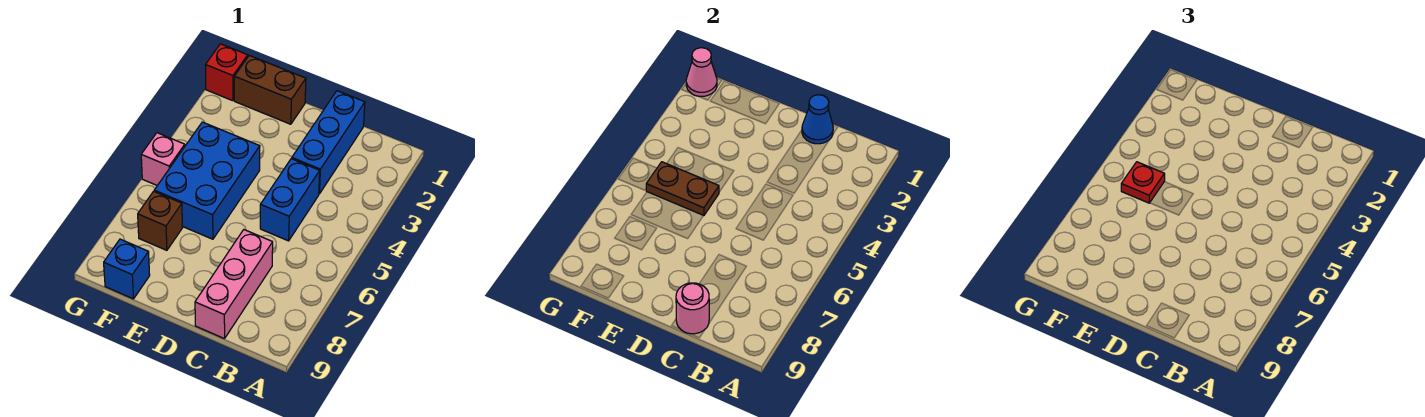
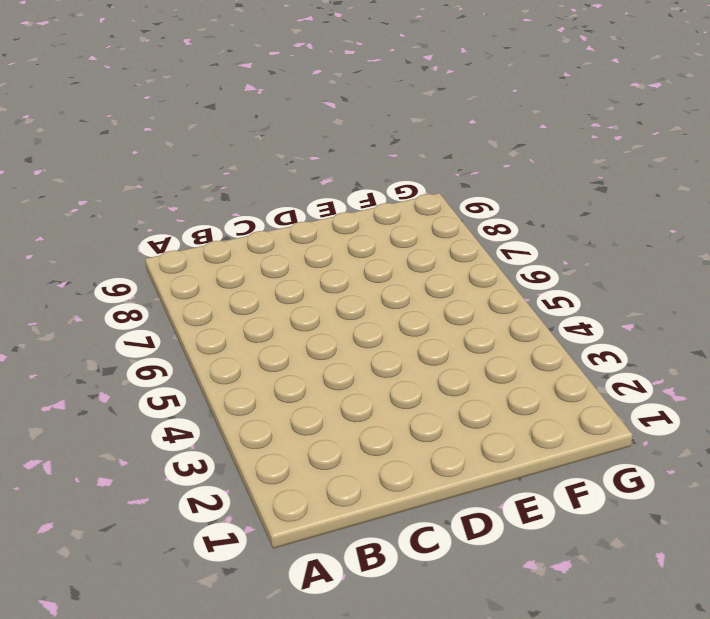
none -> blue 1x3 brick [292,91,365,194]
none -> blue 1x2 brick [260,159,320,241]
none -> pink 1x3 brick [195,230,273,339]

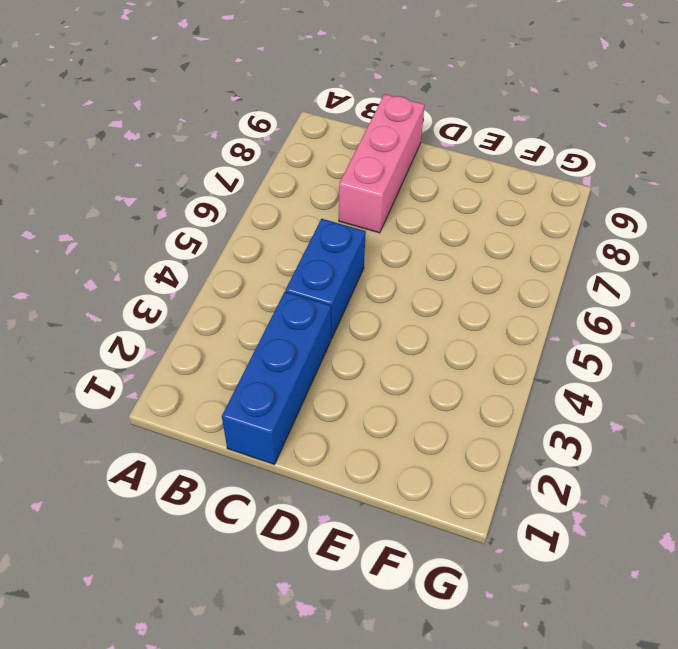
none -> brown 1x2 brick [234,56,306,124]
none -> blue 2x3 brick [154,122,260,239]
none -> brown 1x1 brick [138,191,183,250]

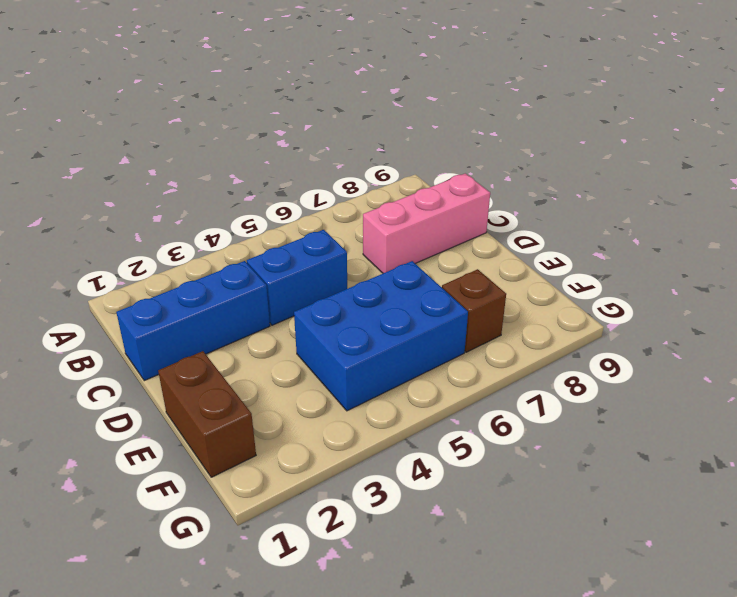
none -> blue 1x1 brick [104,239,150,299]
none -> red 1x1 brick [205,44,248,101]
none -> pink 1x1 brick [141,133,185,186]

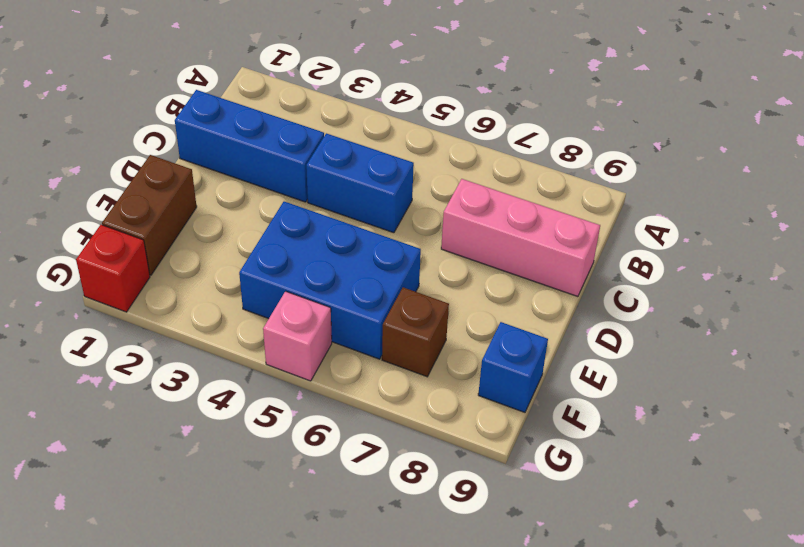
none -> blue 1x1 cone [802,95,833,144]
none -> pink 1x1 round brick [676,283,709,334]
none -> brown 1x2 plate [646,162,719,216]

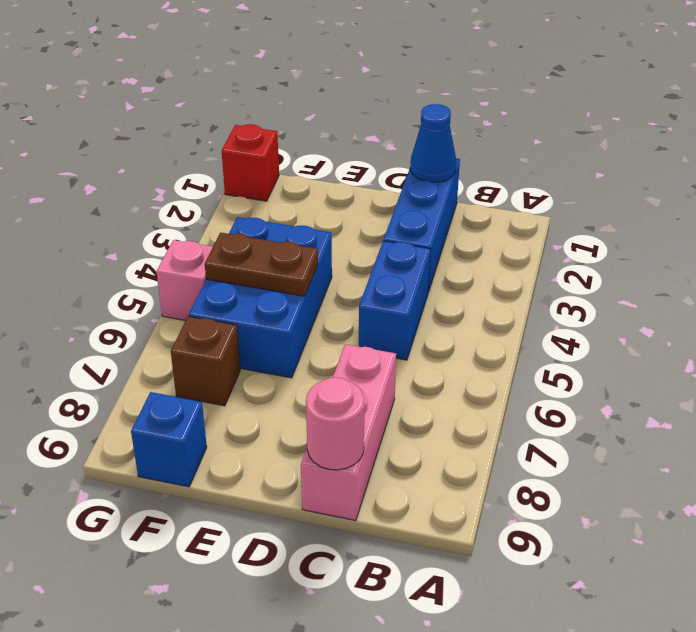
none -> brown 1x2 brick [234,56,306,124]
none -> pink 1x1 cone [686,48,717,96]
none -> red 1x1 plate [1121,162,1165,203]

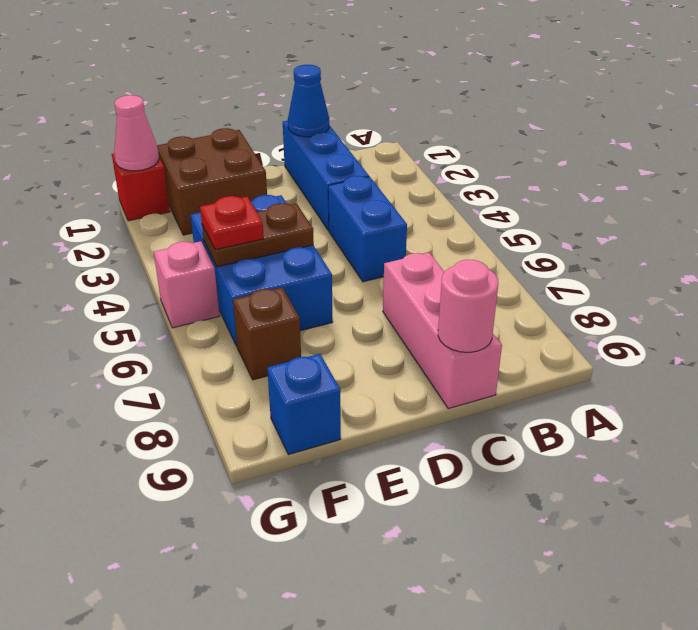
brown 2x2 brick [157,128,267,235] -> brown 1x2 brick [234,56,306,124]

